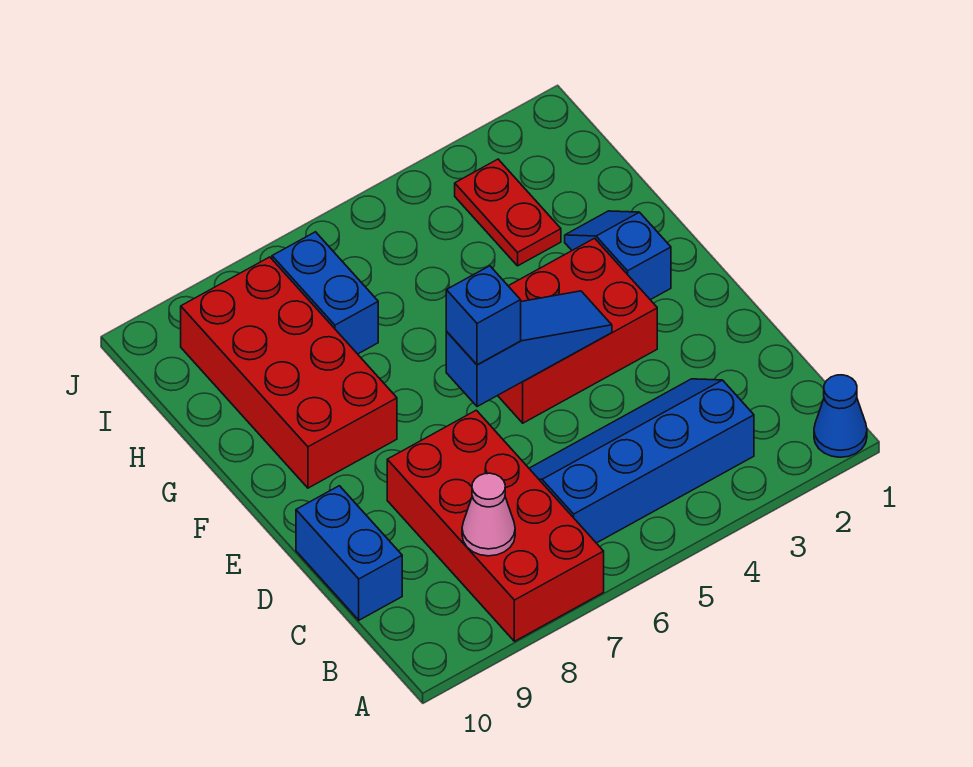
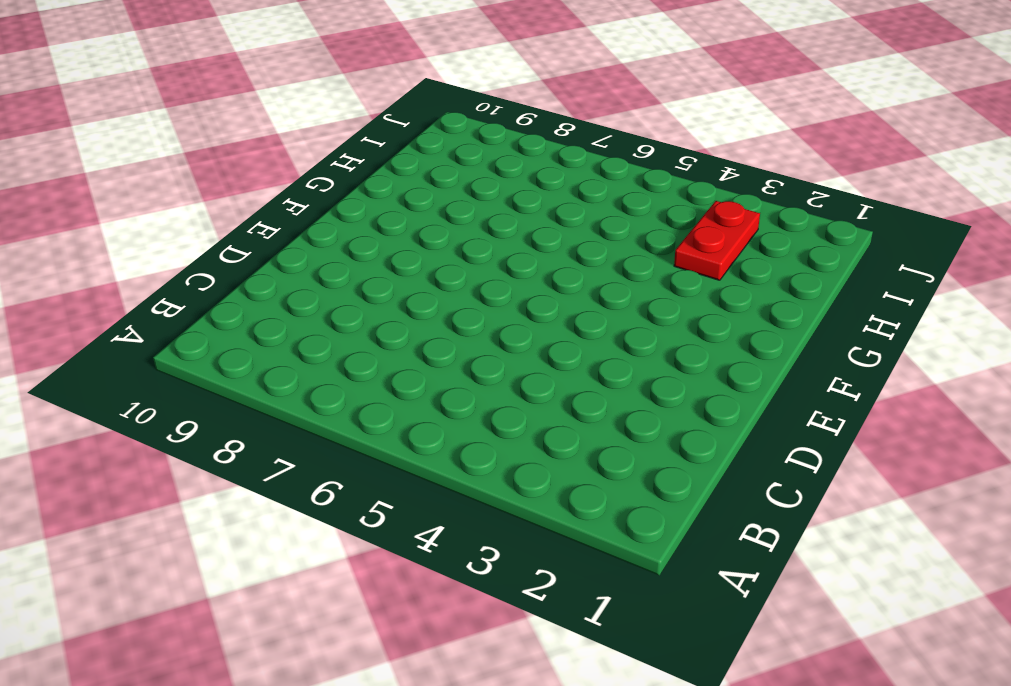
none -> blue 1x1 cone [814,375,867,457]
none -> red 2x4 brick [387,410,604,641]
none -> blue 2x4 slope [529,379,754,543]

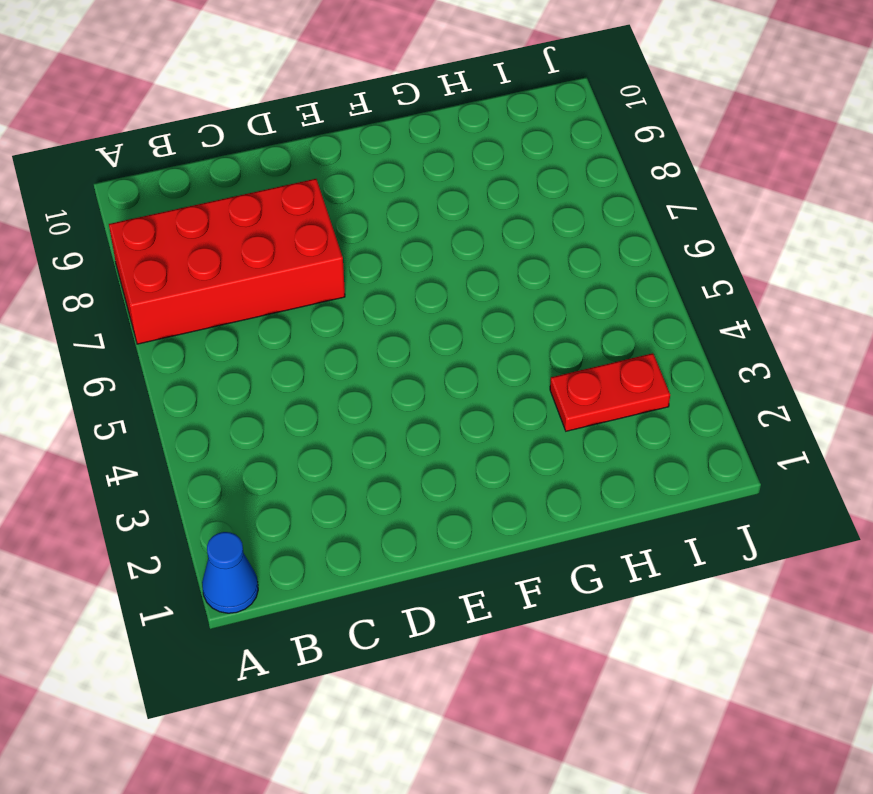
none -> blue 2x4 slope [529,379,754,543]
none -> blue 1x2 brick [296,486,402,620]
none -> red 2x3 brick [498,238,657,423]

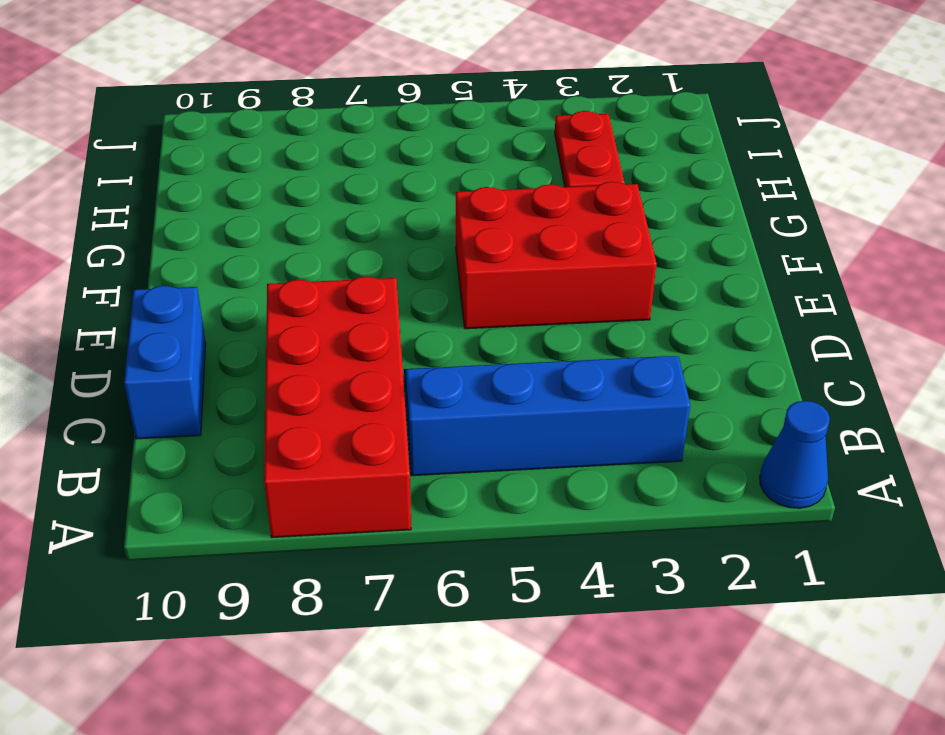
none -> blue 1x2 slope [565,211,671,300]
none -> red 2x4 brick [181,257,397,488]
none -> blue 1x2 brick [272,232,378,354]

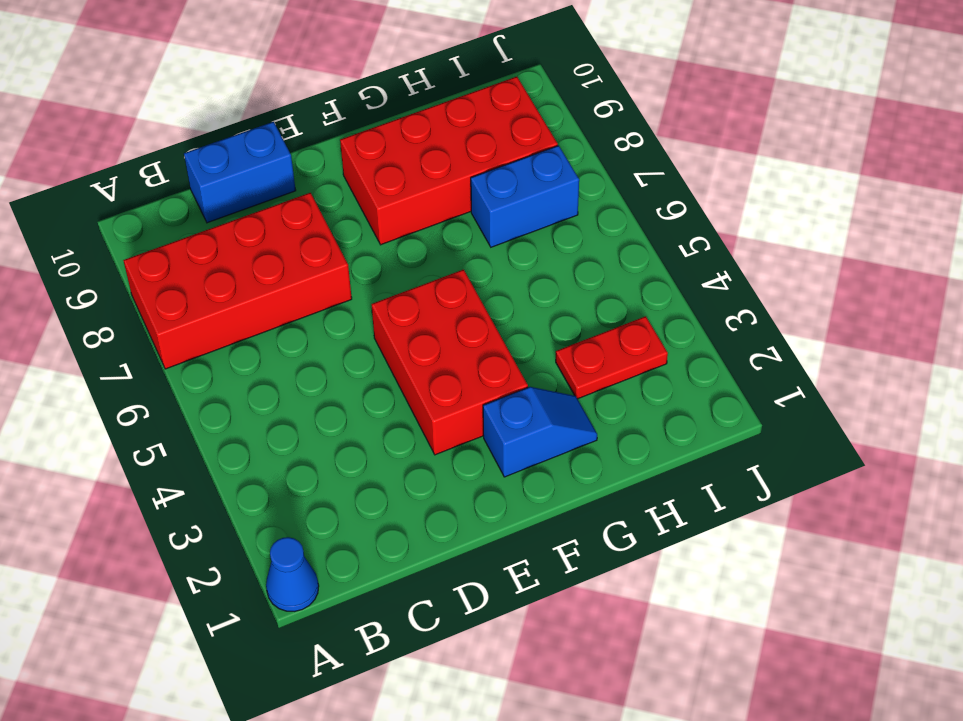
none -> blue 2x4 slope [529,379,754,543]
none -> pink 1x1 cone [462,473,515,556]
none -> blue 1x3 slope [446,291,612,407]

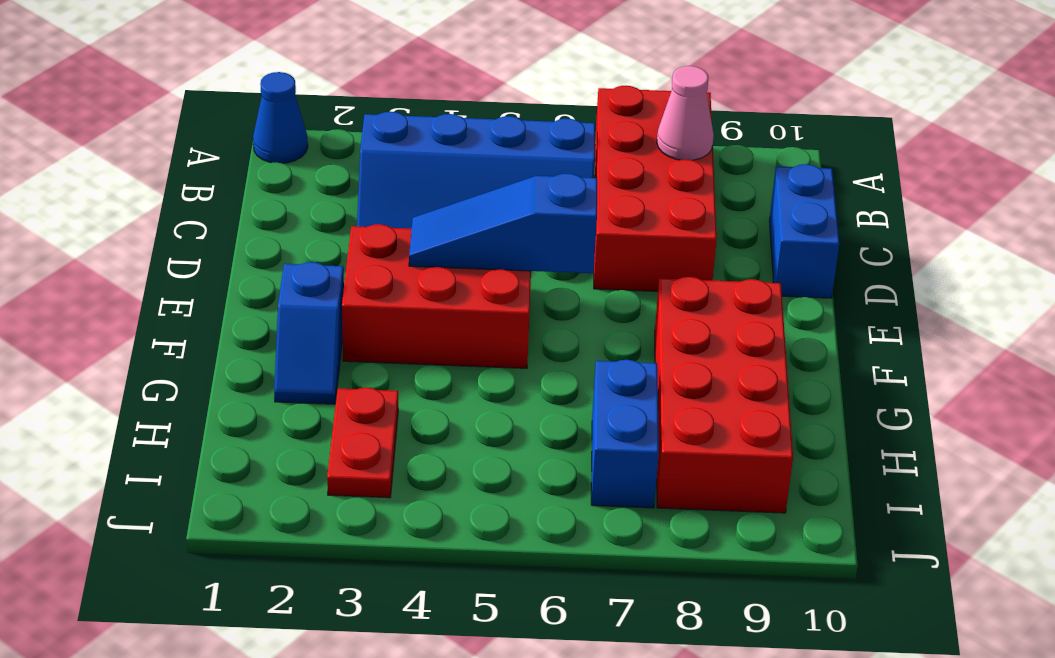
none -> blue 1x1 brick [446,266,521,365]

